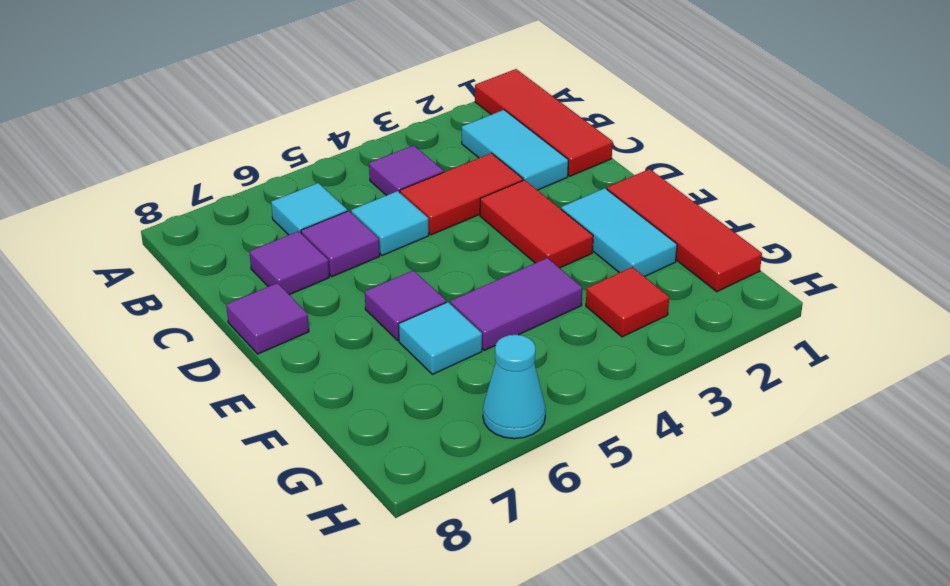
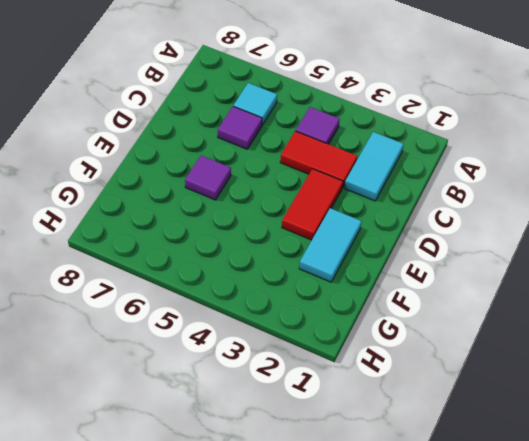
none -> red 1x3 tile [475,69,613,176]
none -> cyan 1x1 tile [351,191,429,256]
none -> purple 1x1 tile [249,231,329,295]

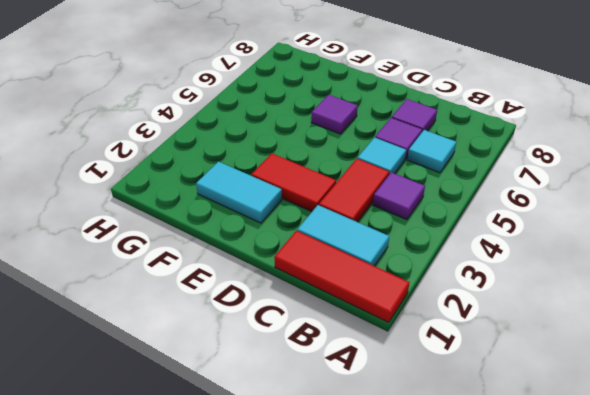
none -> purple 1x1 tile [226,283,309,354]
none -> red 1x3 tile [607,169,762,292]
none -> purple 1x2 tile [450,258,582,350]

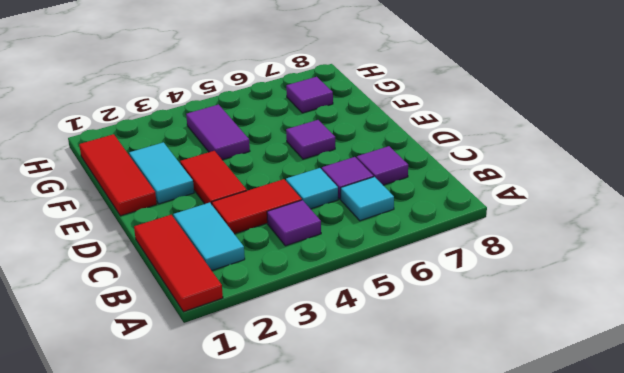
purple 1x2 tile [186,105,250,160] -> purple 1x2 tile turned to [450,258,582,350]
purple 1x1 tile [286,77,333,113] -> purple 1x1 tile moved to [226,283,309,354]
none -> cyan 1x1 tile [398,302,482,374]
none -> red 1x1 tile [586,267,669,337]
none -> cyan 1x1 cone [483,335,546,439]

